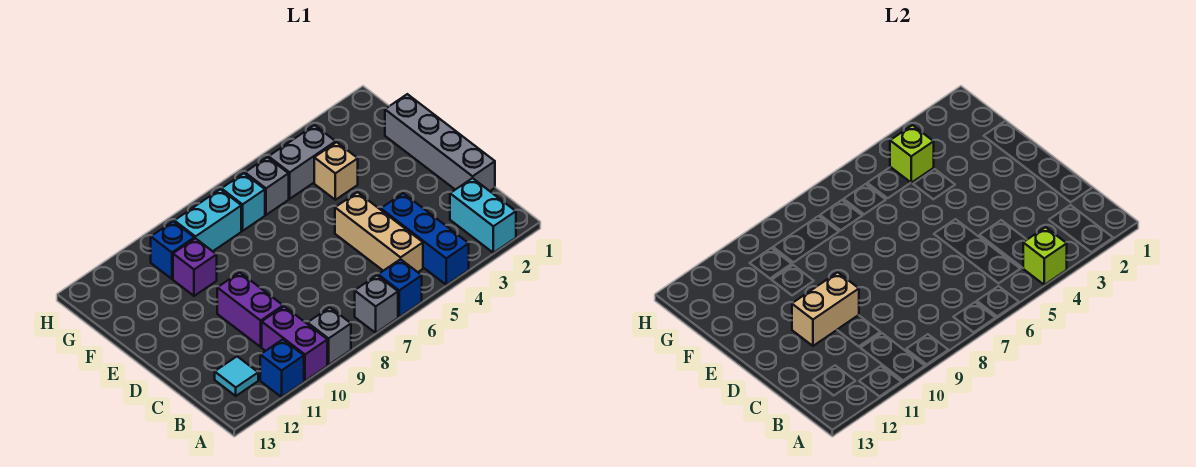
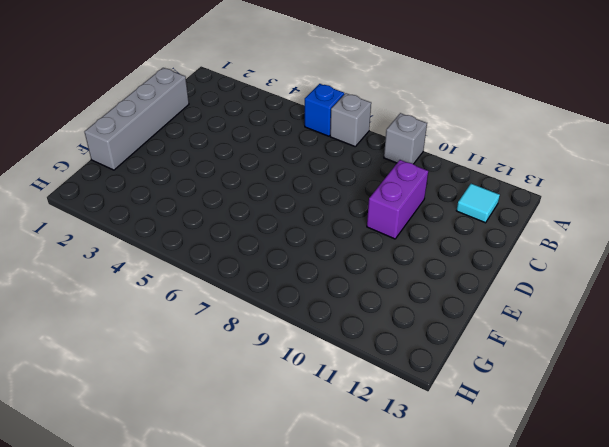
none -> cyan 1x2 brick [450,178,516,253]
none -> blue 1x3 brick [381,193,469,285]
none -> purple 1x2 brick [262,306,327,381]

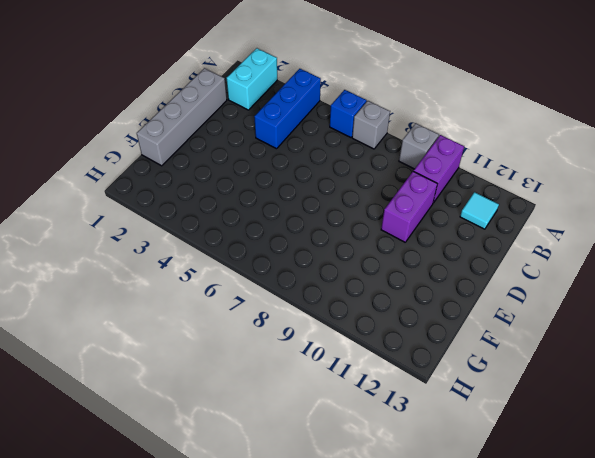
none -> blue 1x1 brick [260,339,304,397]
none -> tan 1x3 brick [335,192,423,272]
none -> tan 1x1 brick [314,142,358,200]

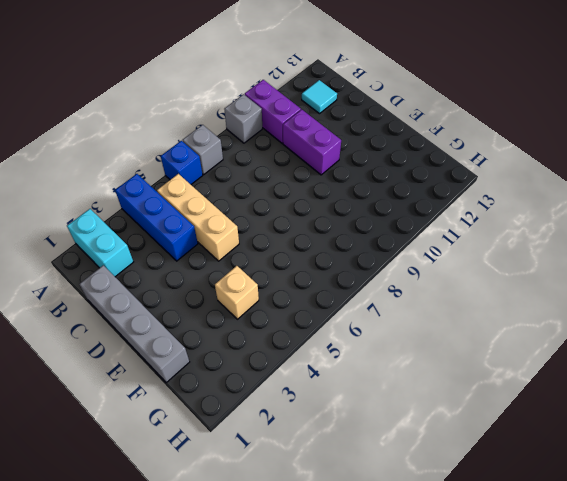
none -> blue 1x1 brick [260,339,304,397]
none -> purple 1x1 brick [173,238,217,296]
none -> grey 1x2 brick [269,125,336,199]

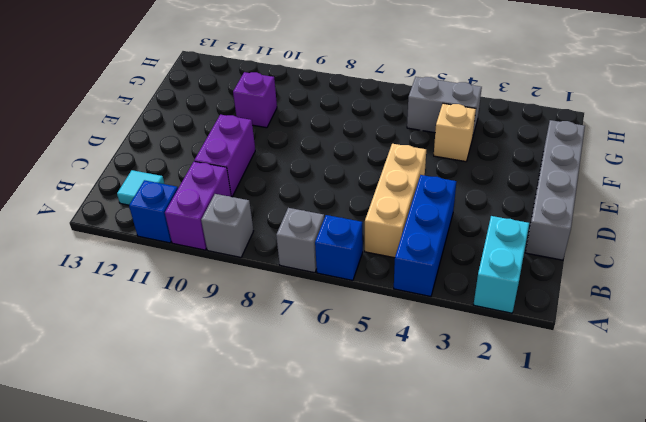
none -> grey 1x1 brick [245,157,289,215]
none -> cyan 1x1 brick [221,173,265,231]
none -> cyan 1x2 brick [174,189,241,251]

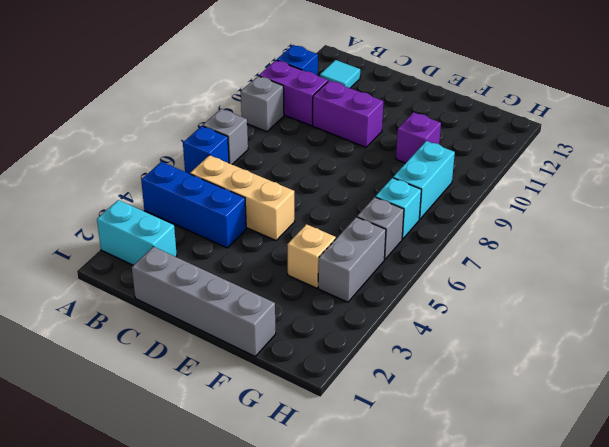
none -> blue 1x1 brick [151,221,194,279]
none -> lime 1x1 brick [1023,227,1067,285]
none -> tan 1x2 brick [792,272,859,346]

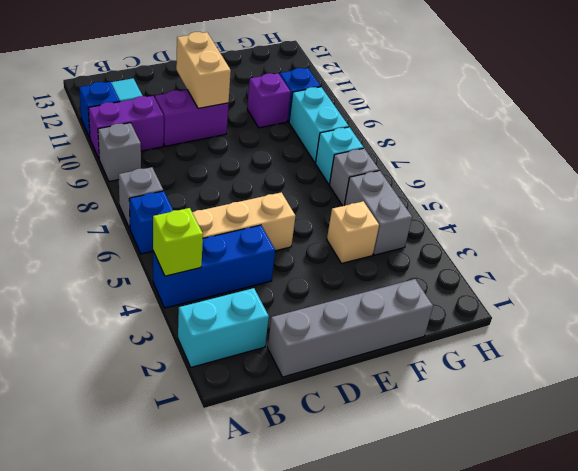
none -> lime 1x1 brick [890,125,934,183]

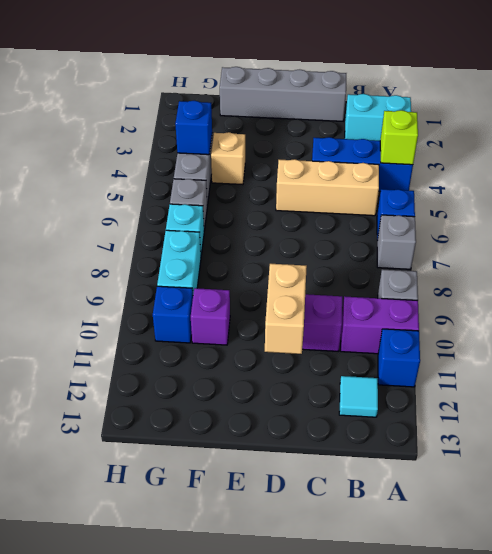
blue 1x1 brick [175,101,212,155] -> lime 1x1 brick [890,125,934,183]

